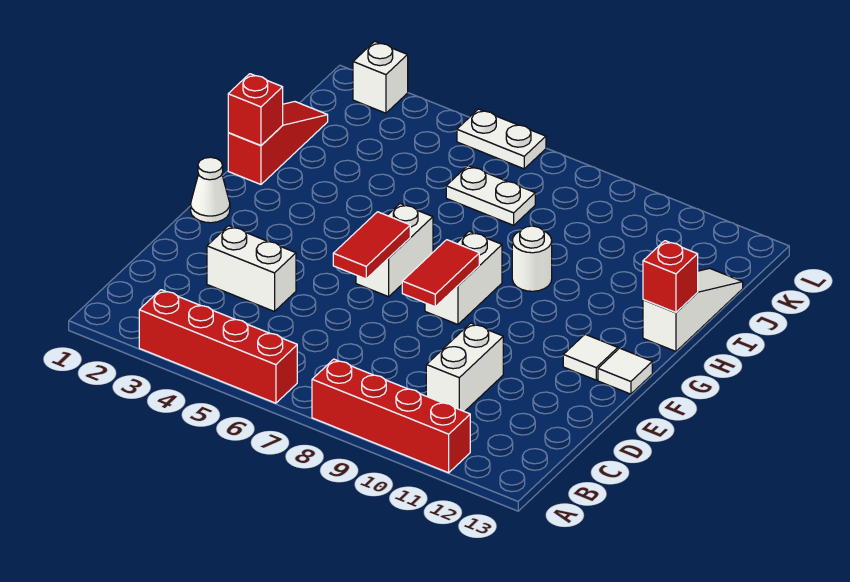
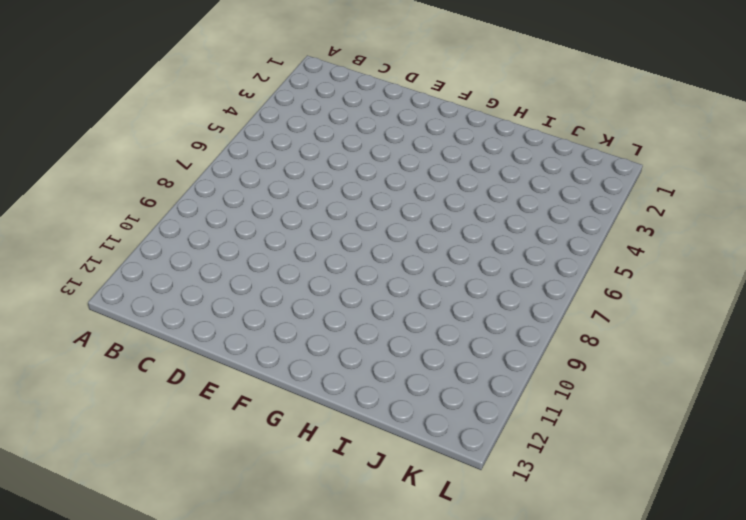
none -> red 1x4 brick [139,290,297,403]
none -> red 1x4 brick [312,359,470,473]
none -> white 1x2 brick [426,323,503,412]

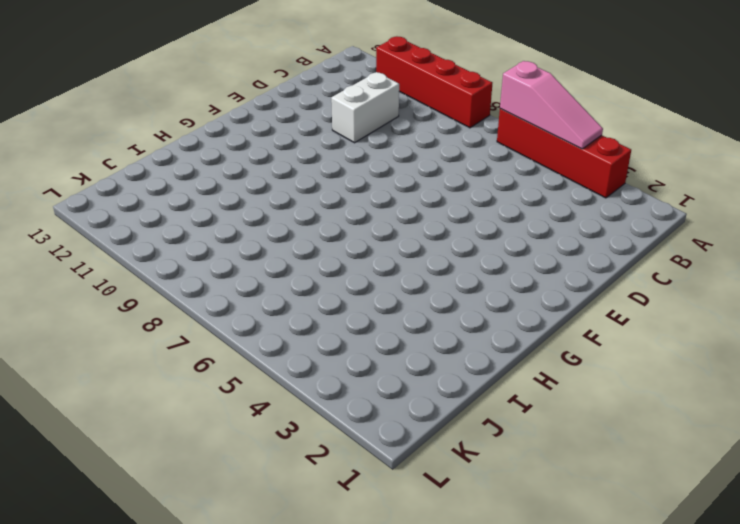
pink 1x3 slope [500,61,603,149] -> none
none -> white 1x2 brick [207,226,296,312]
none -> white 1x1 cone [191,157,230,223]
none -> white 1x2 brick [356,204,433,297]

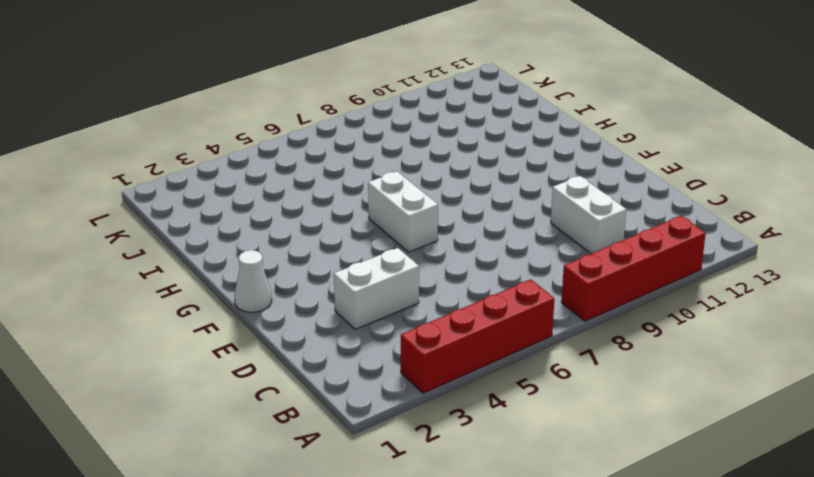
none -> white 1x2 brick [425,231,502,325]
none -> white 1x1 tile [563,334,618,380]
none -> white 1x1 tile [598,348,652,394]

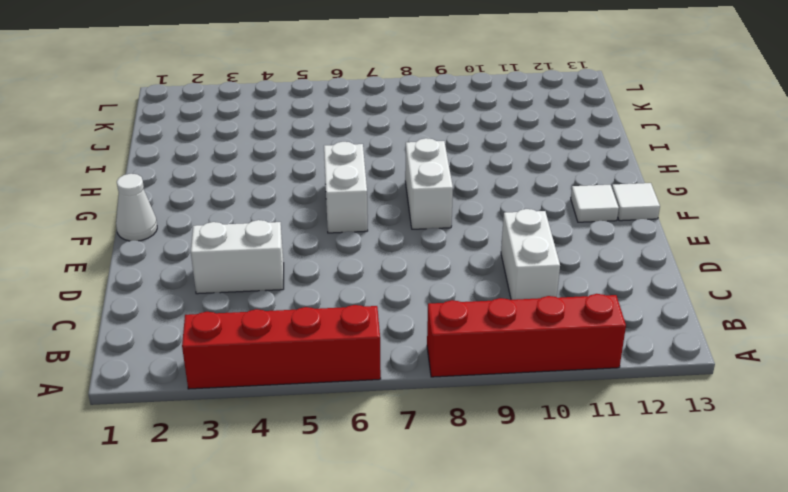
none -> red 1x3 slope [228,102,328,184]
none -> white 1x1 round brick [512,226,552,291]
none -> white 1x3 slope [643,268,743,351]

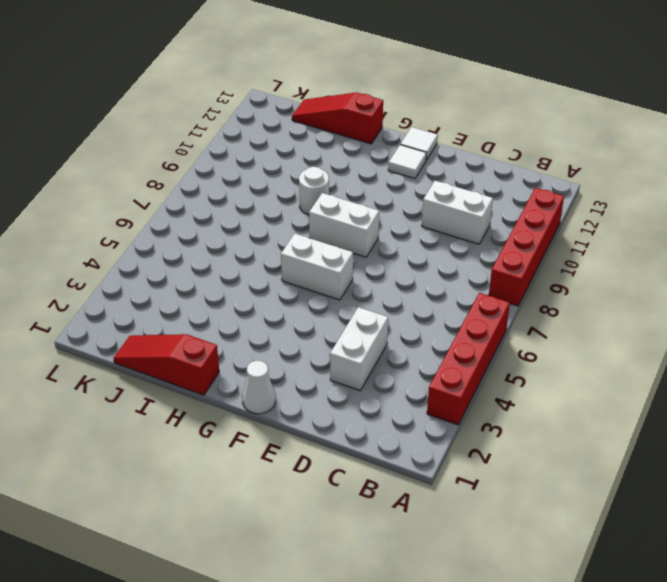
red 1x3 slope [292,92,383,144] -> white 1x3 slope [643,268,743,351]
none -> white 1x2 plate [446,166,535,225]
none -> white 1x1 brick [353,41,408,113]
none -> white 1x2 plate [457,109,546,169]

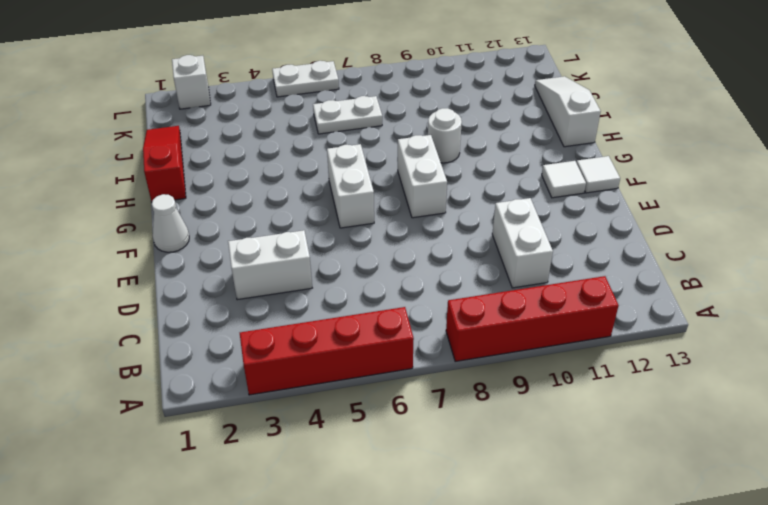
none -> red 1x2 tile [333,212,410,279]
none -> red 1x2 tile [402,240,479,307]
none -> red 1x1 brick [228,74,283,146]

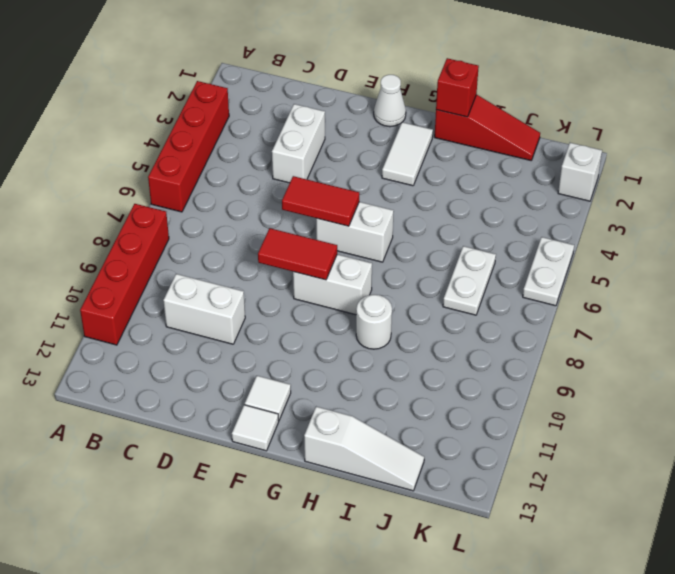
white 1x2 tile [382,122,433,186] -> none
none -> red 1x1 brick [643,241,698,313]

